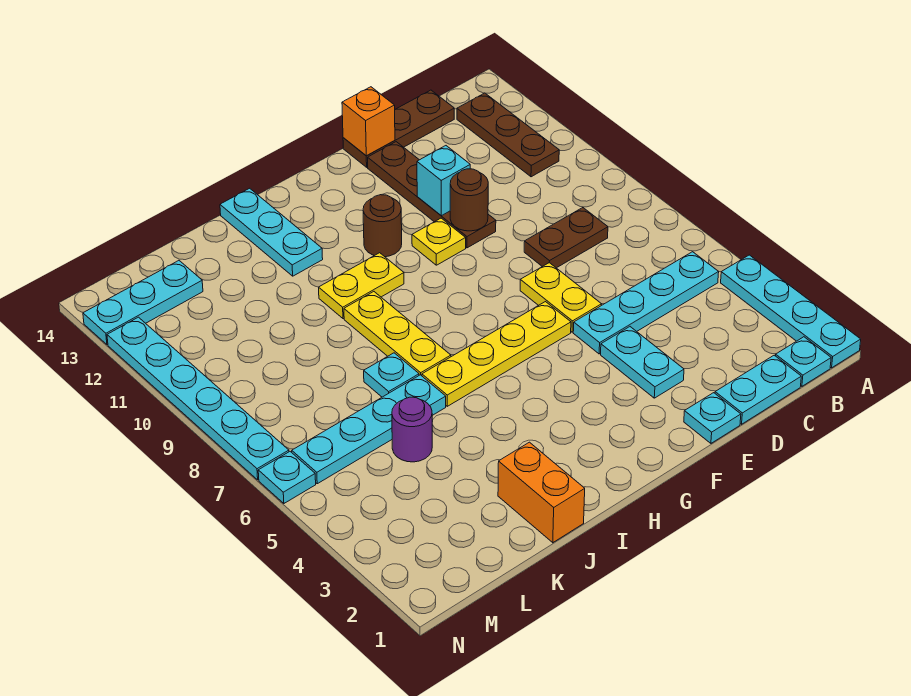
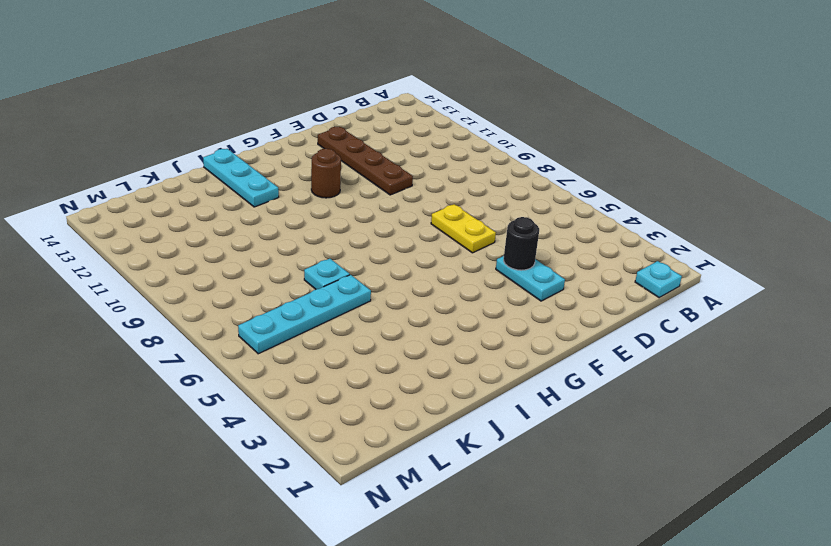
black 1x1 round brick [504,217,539,270] -> none
none -> cyan 1x4 plate [721,255,861,368]
none -> cyan 1x4 plate [573,252,719,354]
none -> brown 1x3 plate [457,93,559,177]

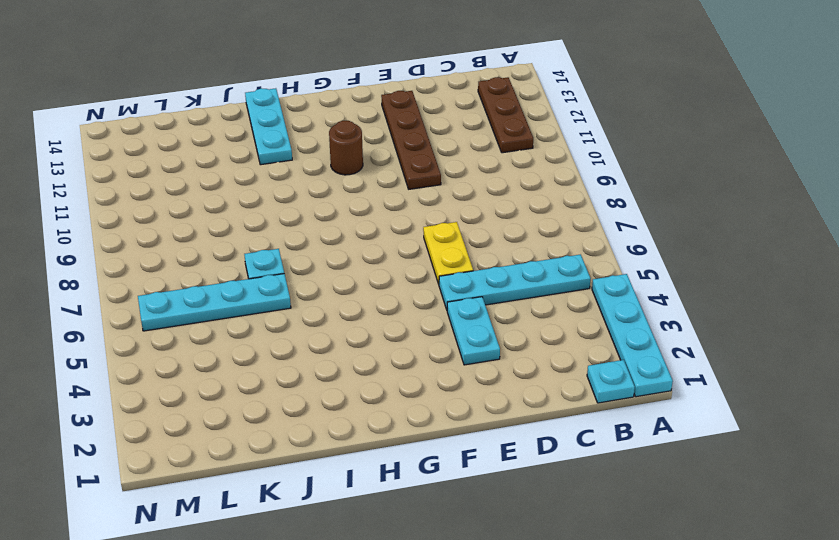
none -> cyan 1x2 plate [715,355,801,424]
none -> brown 1x2 plate [524,208,608,268]
none -> brown 1x3 plate [343,90,454,167]

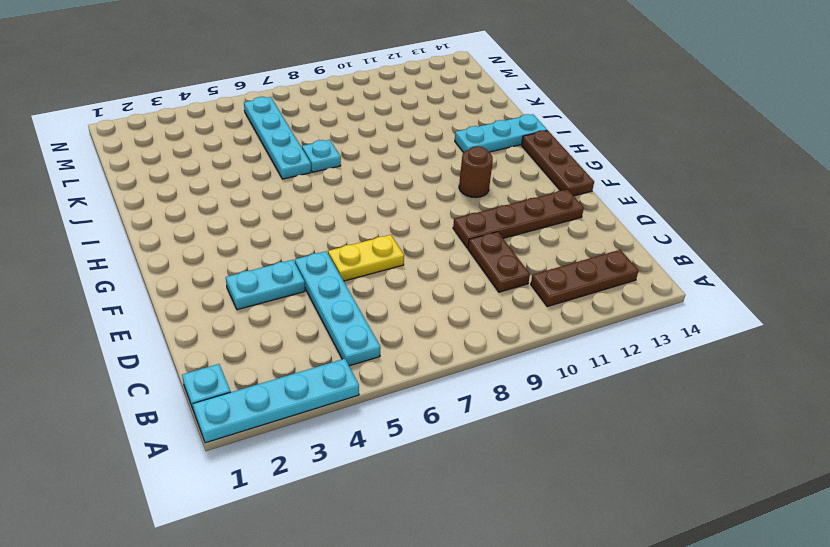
brown 1x2 plate [468,232,530,292] -> brown 1x2 plate moved to [524,208,608,268]
brown 1x3 plate [521,130,594,196] -> brown 1x3 plate moved to [343,90,454,167]
none -> cyan 1x2 plate [715,355,801,424]
none -> cyan 1x1 plate [684,393,741,443]
none -> yellow 1x4 plate [422,302,571,406]

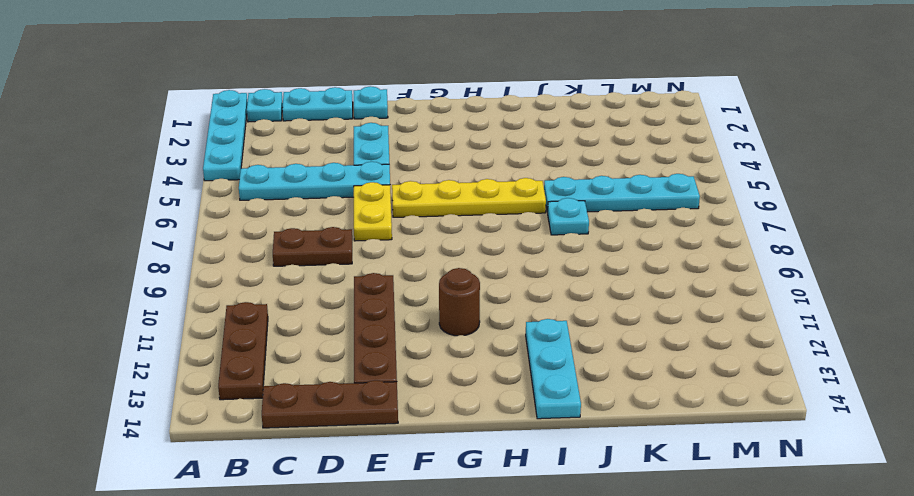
none -> yellow 1x1 plate [412,218,466,265]
none -> yellow 1x2 plate [319,253,404,319]
none -> yellow 1x3 plate [344,292,451,376]

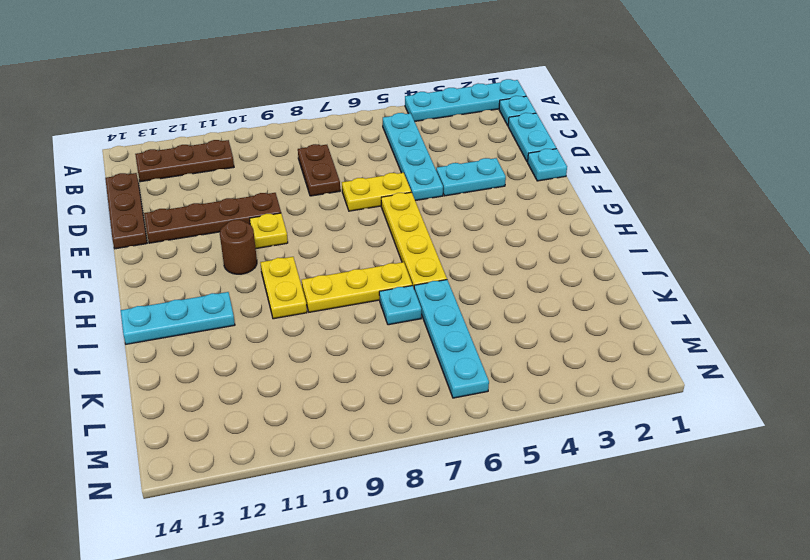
none -> orange 1x2 brick [498,442,585,543]
none -> purple 1x1 round brick [392,397,432,462]
none -> cyan 1x3 plate [83,261,203,345]

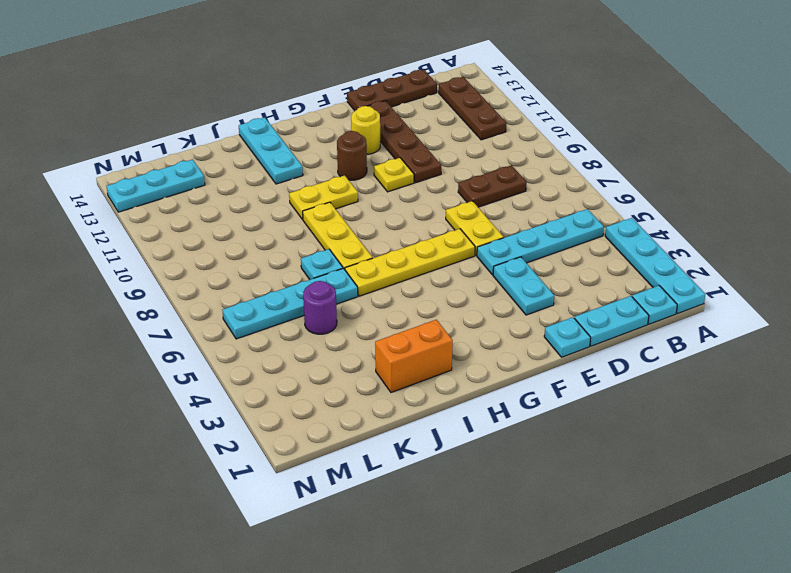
yellow 1x1 round brick [351,106,380,154] -> none
orange 1x2 brick [375,320,453,392] -> orange 1x2 brick turned to [498,442,585,543]
none -> cyan 1x1 plate [258,452,316,503]
none -> cyan 1x6 plate [107,317,289,480]
none -> brown 1x1 round brick [450,169,488,231]

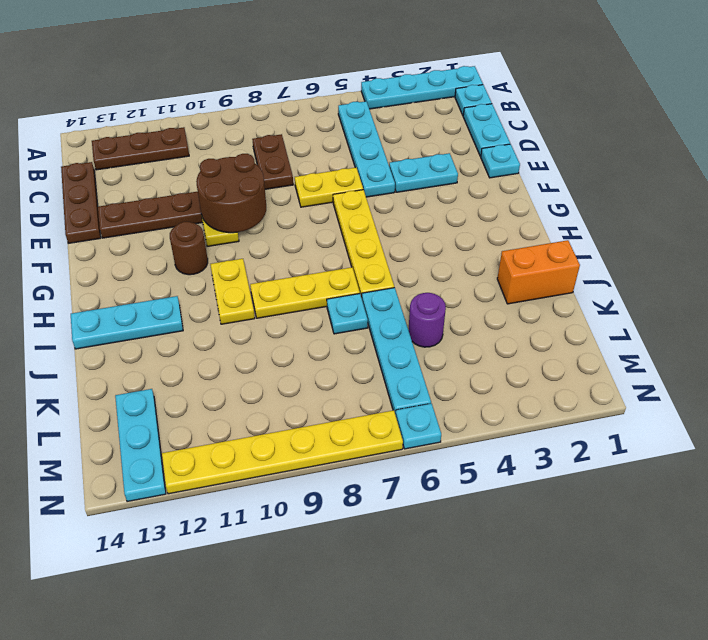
brown 2x2 round brick [196,154,266,233] -> brown 1x1 round brick [450,169,488,231]
yellow 1x6 plate [162,410,403,494] -> cyan 1x6 plate [107,317,289,480]
none -> cyan 1x1 brick [417,146,470,216]
none -> orange 1x1 brick [342,87,395,156]

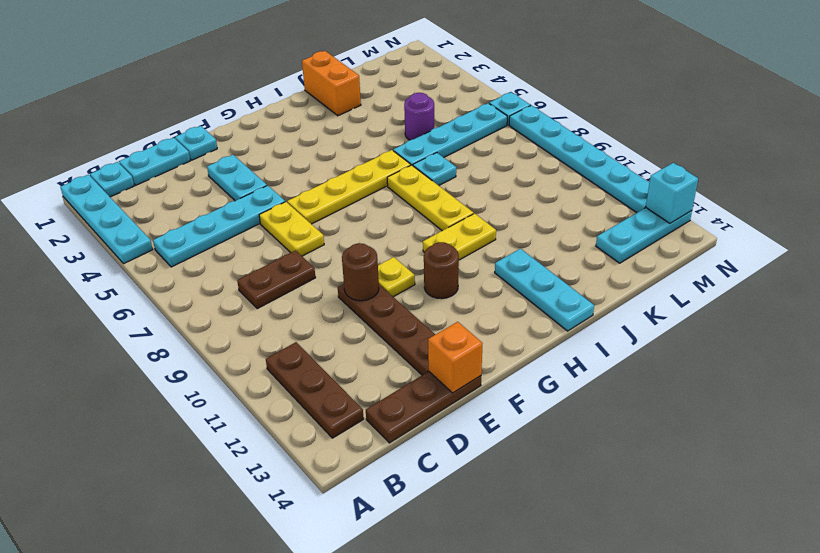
cyan 1x1 brick [646,163,698,223] -> cyan 1x1 brick moved to [417,146,470,216]

